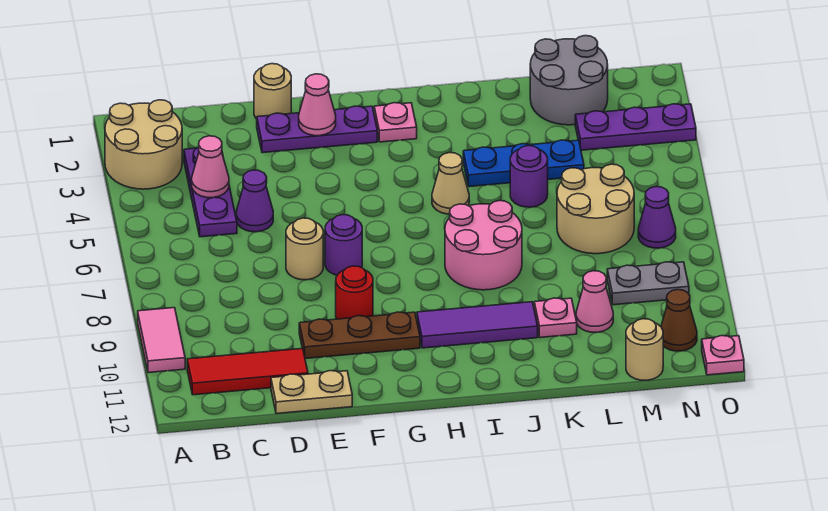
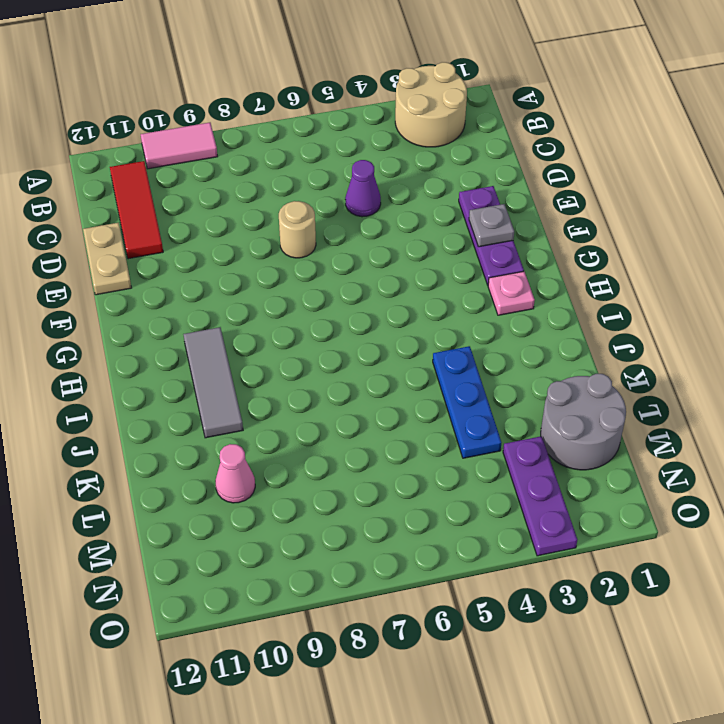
grey 1x1 plate [469,204,514,247] -> pink 1x1 cone [299,74,336,136]
grey 1x3 tile [183,327,243,438] -> purple 1x3 tile [417,302,538,348]
none -> purple 1x3 plate [184,147,237,237]
none -> tan 1x1 round brick [254,64,291,119]
none -> brown 1x3 plate [299,312,420,359]
none -> purple 1x1 round brick [325,215,362,275]

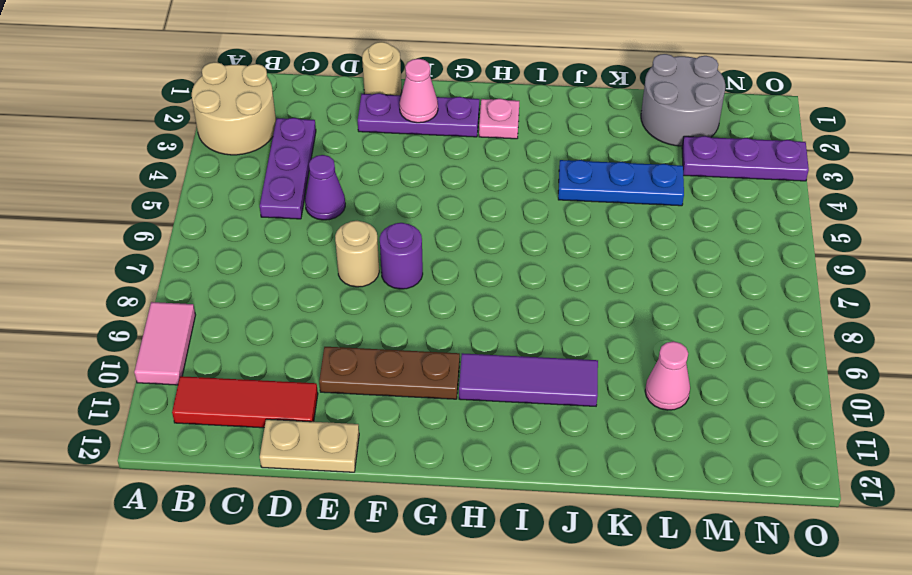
none -> red 1x1 round brick [336,266,373,319]
none -> tan 1x1 cone [432,153,469,214]
none -> pink 2x2 round brick [445,201,522,290]
none -> purple 1x1 round brick [510,146,548,207]

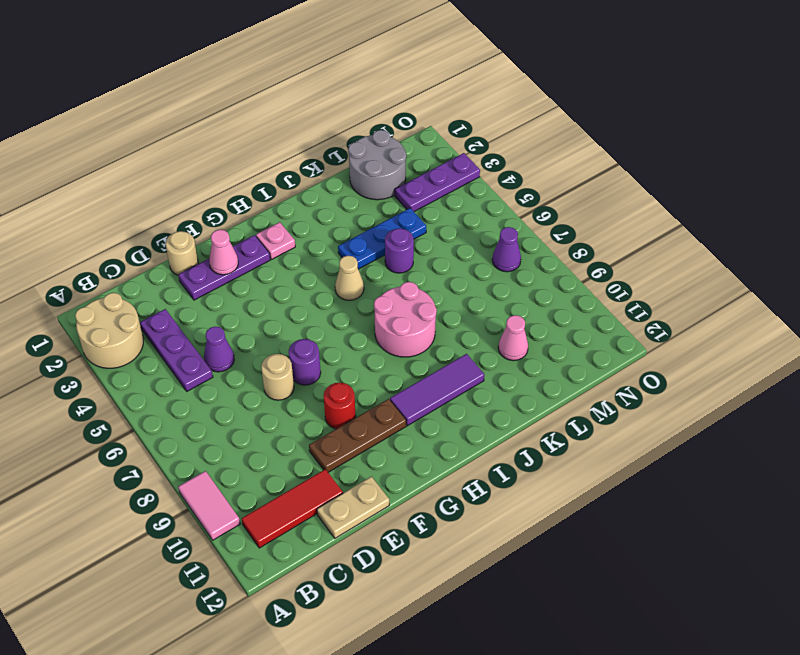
none -> pink 1x1 plate [534,298,577,338]
none -> tan 2x2 round brick [557,164,634,254]
none -> grey 1x2 plate [607,262,689,305]
none -> tan 1x1 round brick [626,319,663,380]

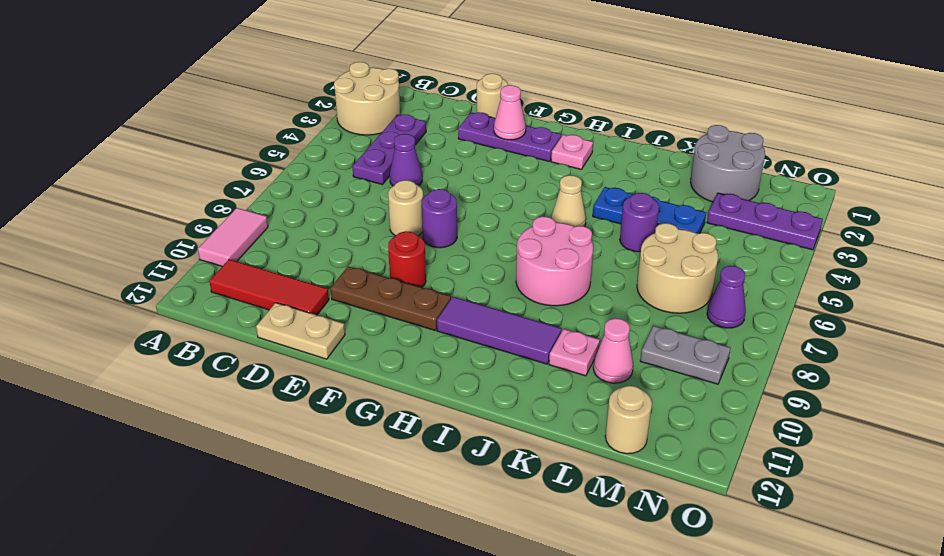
none -> brown 1x1 cone [661,290,697,351]
none -> pink 1x1 plate [702,336,744,375]
none -> pink 1x1 cone [192,136,229,198]

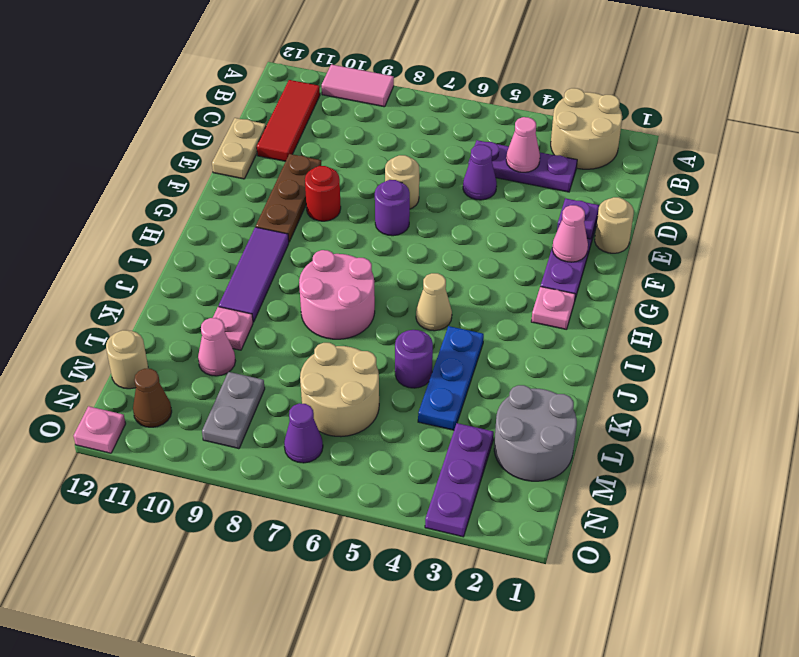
purple 1x1 plate [557,198,599,239] -> none

